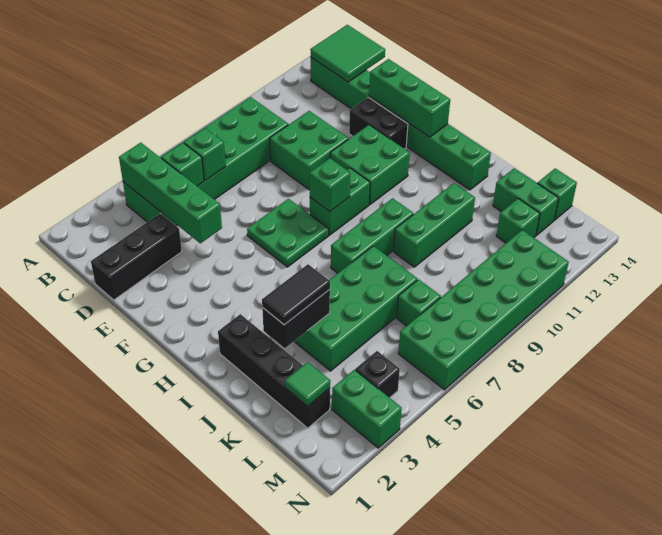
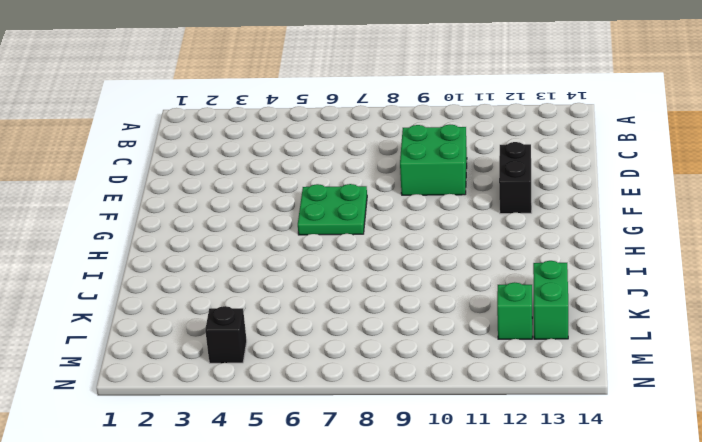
none -> green 2x6 brick [123,97,288,226]
none -> green 1x8 brick [311,58,491,190]
none -> black 1x3 brick [91,213,182,300]

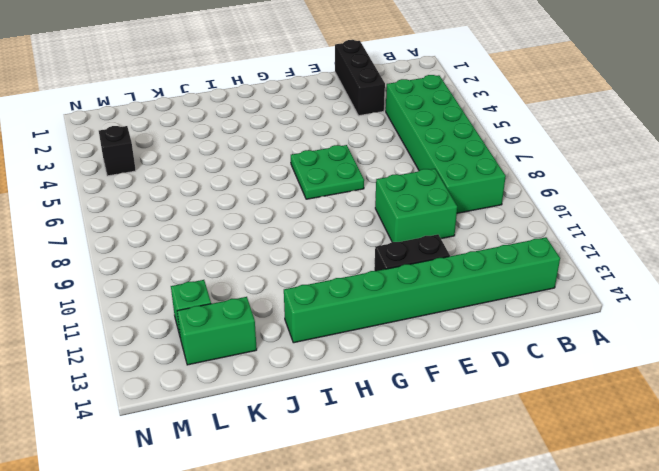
none -> green 2x2 brick [330,125,410,204]
none -> green 1x2 brick [310,168,370,235]
none -> black 1x4 brick [218,314,330,428]

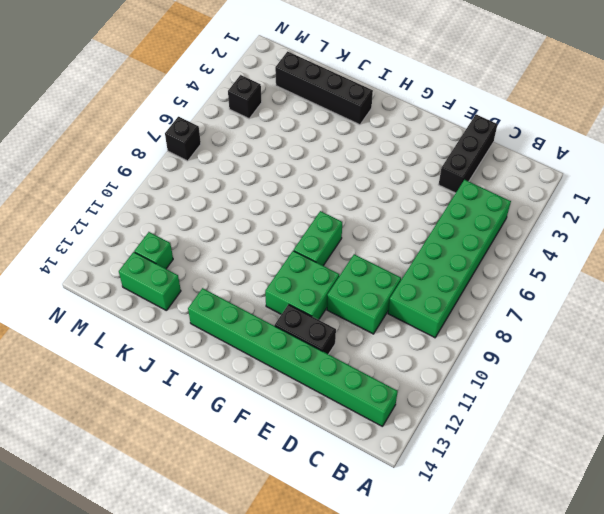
black 1x1 brick [165,117,201,161] -> green 2x6 brick [398,230,569,390]
none -> green 2x2 plate [247,199,329,267]
none -> green 1x3 brick [331,198,413,273]
none -> green 2x4 brick [294,246,417,371]

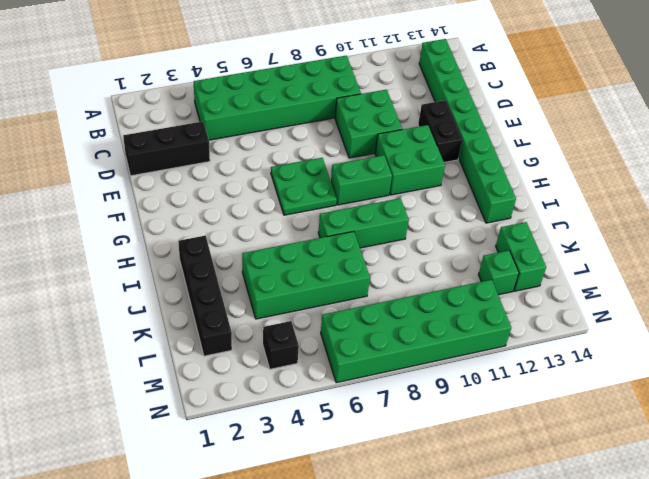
none -> green 1x3 brick [394,183,475,267]
none -> green 1x1 brick [397,279,441,326]
none -> green 1x1 brick [538,168,577,220]

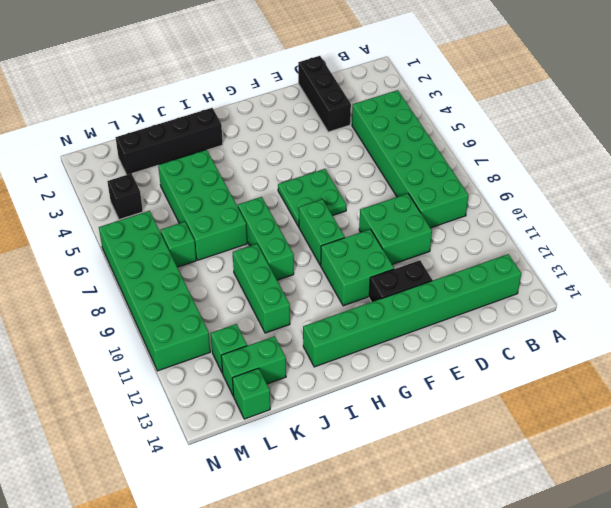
none -> green 1x2 brick [332,370,402,448]
none -> green 1x4 brick [119,143,222,243]
none -> green 2x2 tile [310,25,385,82]

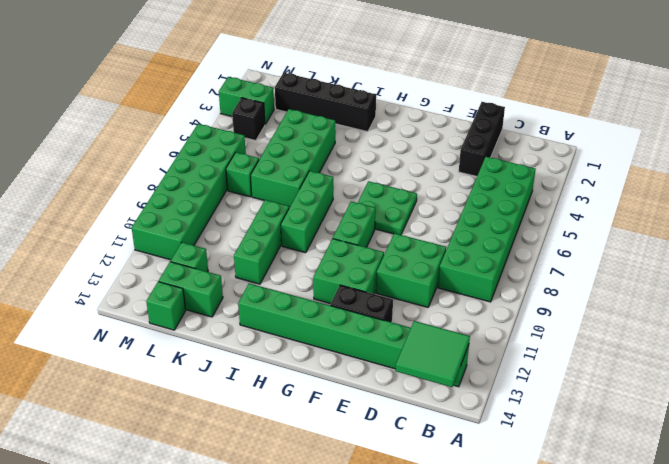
none -> green 1x4 brick [119,143,222,243]
none -> green 1x1 brick [161,143,204,186]
none -> green 1x1 brick [184,128,226,181]

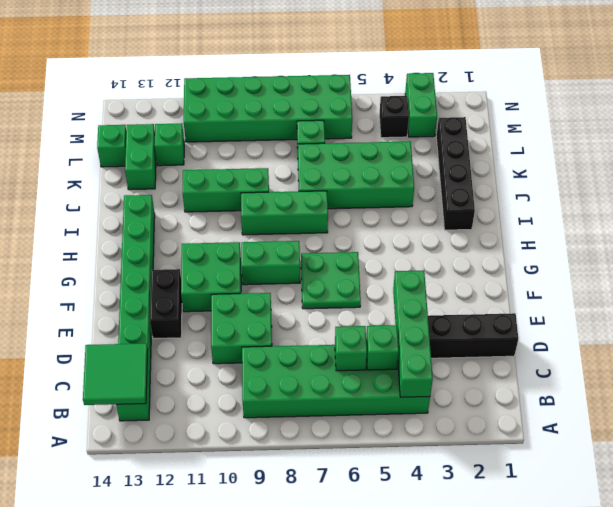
none -> green 1x3 brick [369,59,450,137]
none -> green 1x1 brick [310,158,350,212]
none -> black 1x2 brick [262,289,330,348]

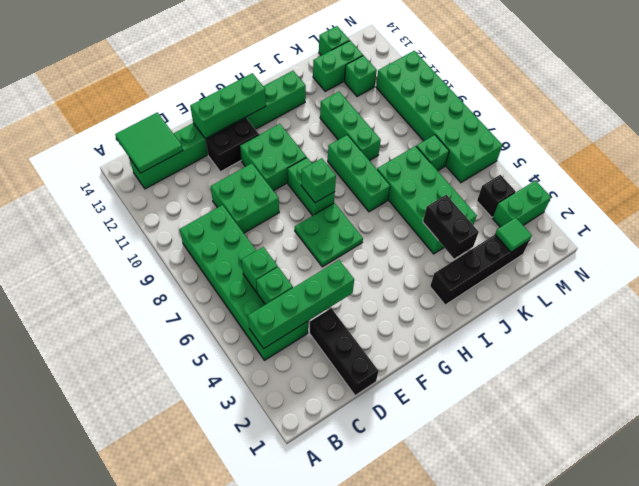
none -> black 1x2 tile [262,264,330,325]

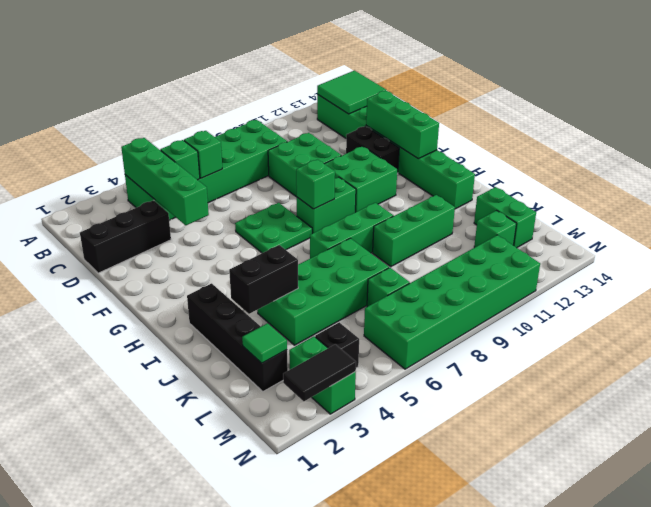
black 1x2 tile [283,344,356,401] -> black 1x2 tile moved to [262,264,330,325]
none -> green 1x1 brick [538,168,577,220]

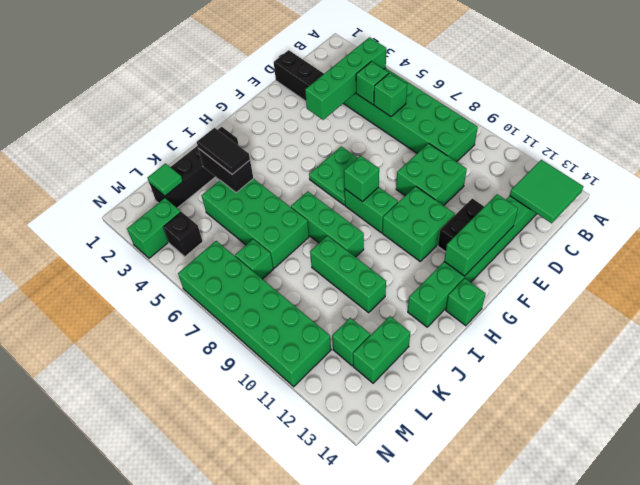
green 1x1 brick [446,278,486,326] -> green 1x1 brick moved to [538,168,577,220]

